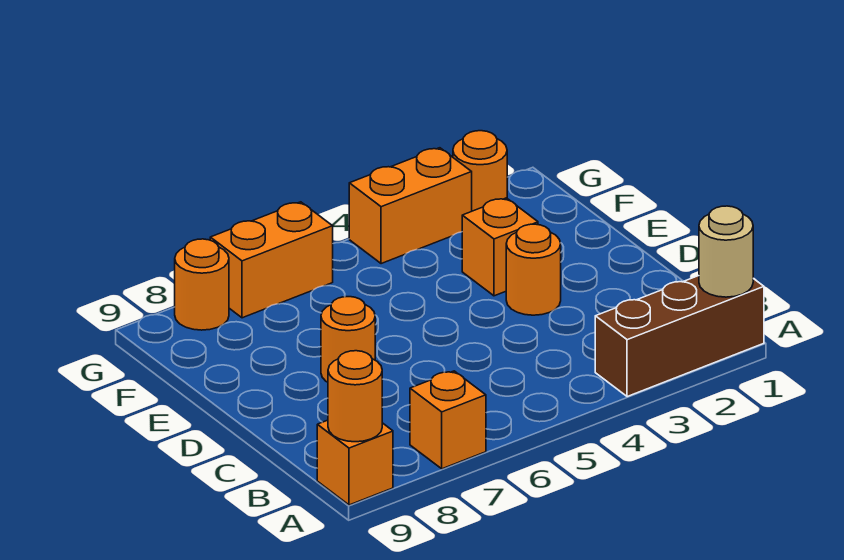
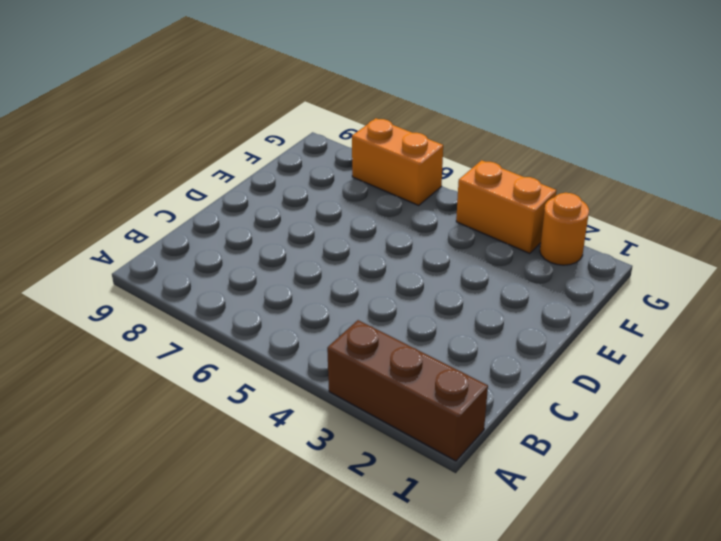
none -> orange 1x1 brick [410,371,486,469]
none -> orange 1x1 brick [317,420,393,505]
none -> orange 1x1 round brick [506,224,561,315]

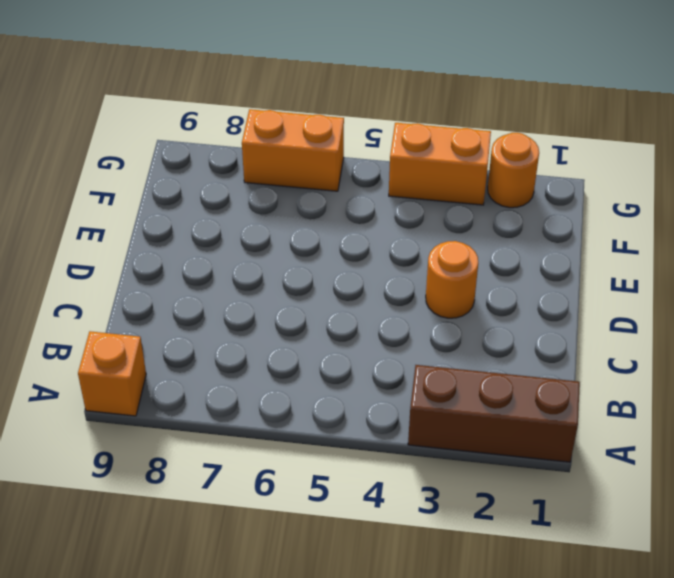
none -> orange 1x1 brick [410,371,486,469]
none -> orange 1x1 round brick [321,297,375,382]
none -> orange 1x1 brick [462,198,538,296]

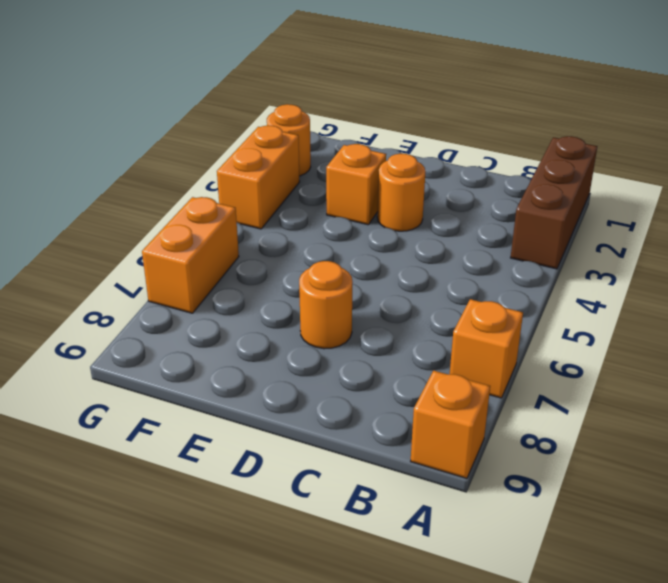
none -> orange 1x1 round brick [175,239,229,330]
none -> tan 1x1 round brick [699,206,753,297]
none -> orange 1x1 round brick [328,351,382,442]

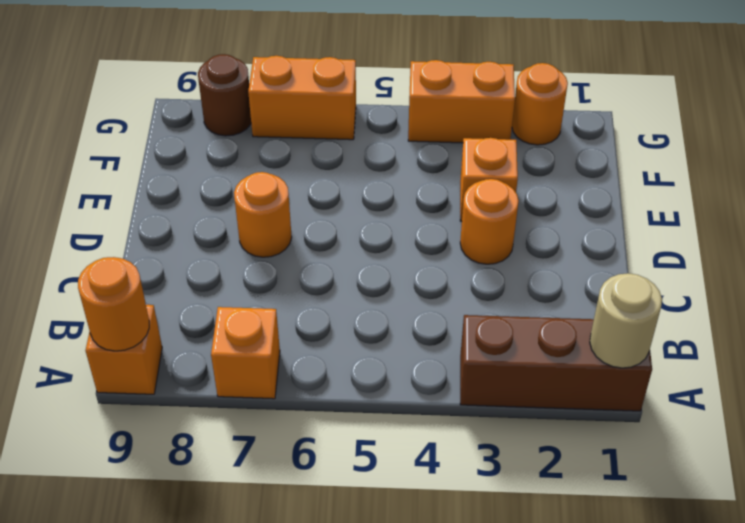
brown 1x1 round brick [198,54,251,136] -> orange 1x1 round brick [175,239,229,330]

